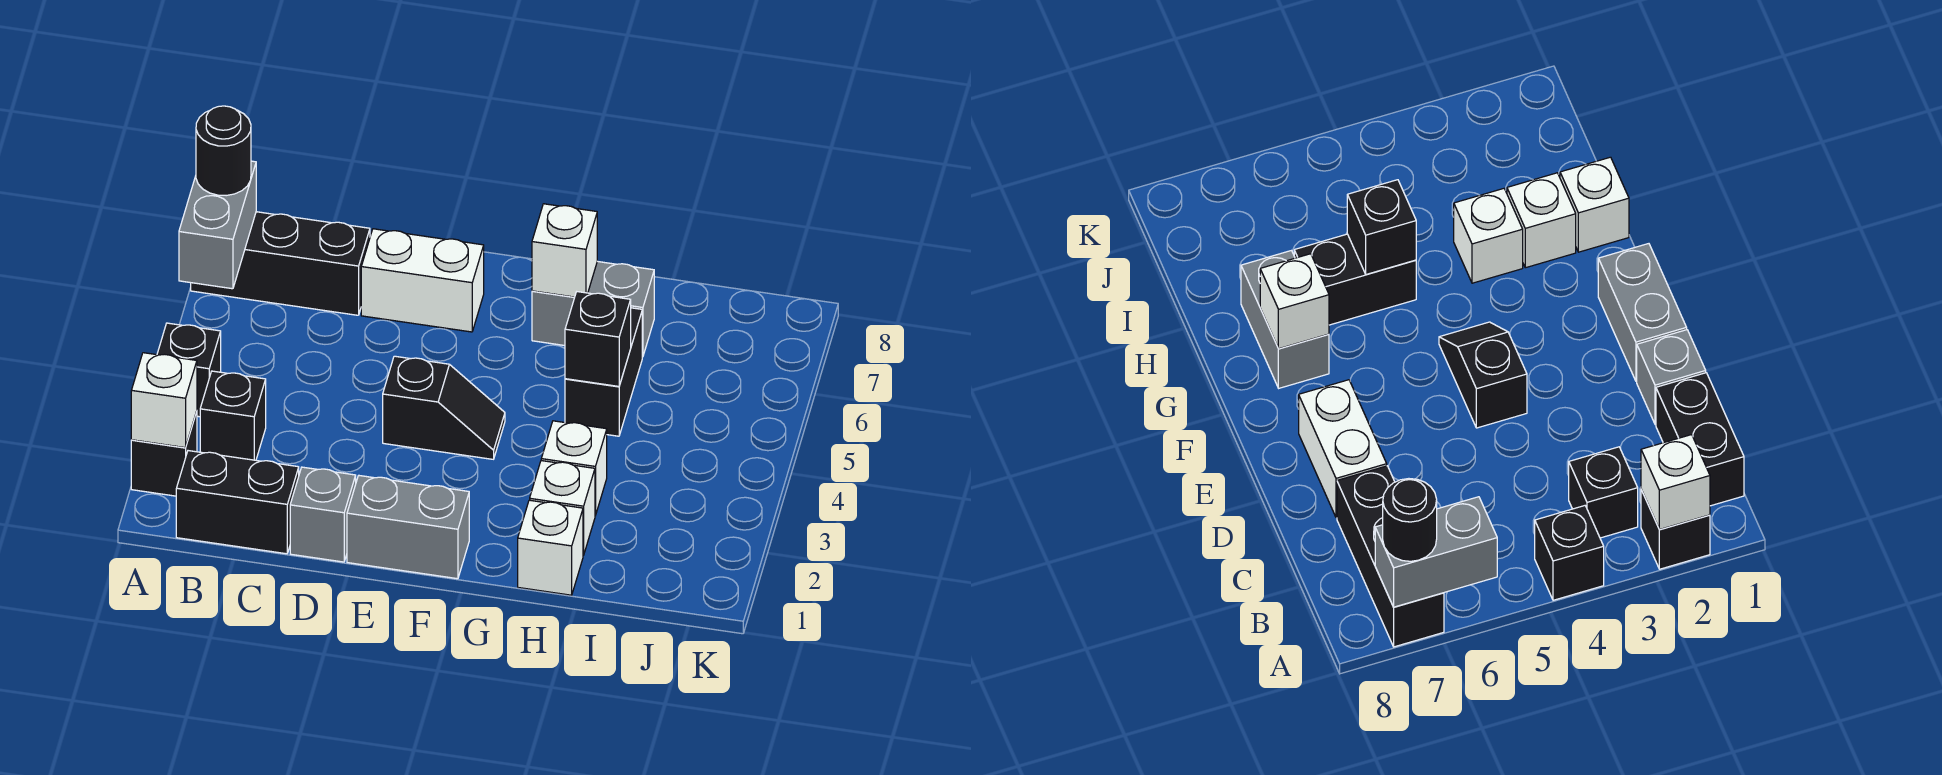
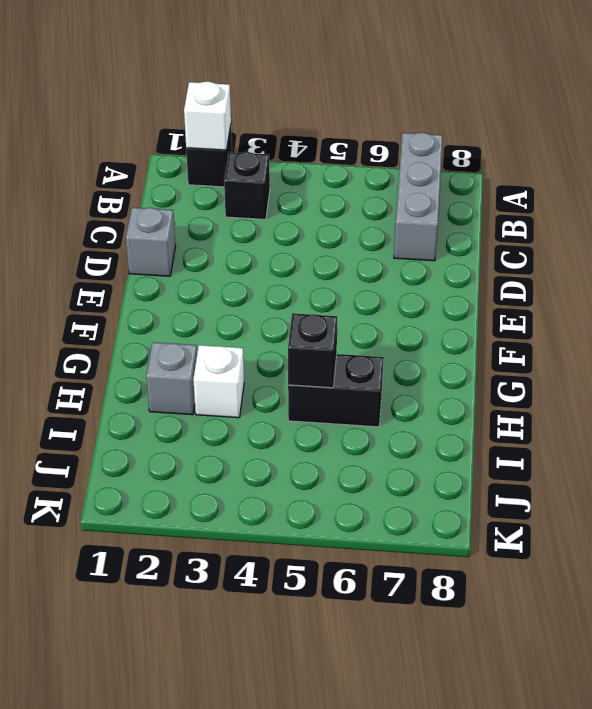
grey 1x3 brick [394,132,443,261] -> black 1x3 brick [191,212,370,315]
grey 1x1 brick [146,342,197,415] -> white 1x1 brick [530,461,595,555]
none -> black 1x1 brick [157,323,221,417]
none -> black 1x2 brick [176,451,299,554]
none -> white 1x2 brick [361,229,484,332]

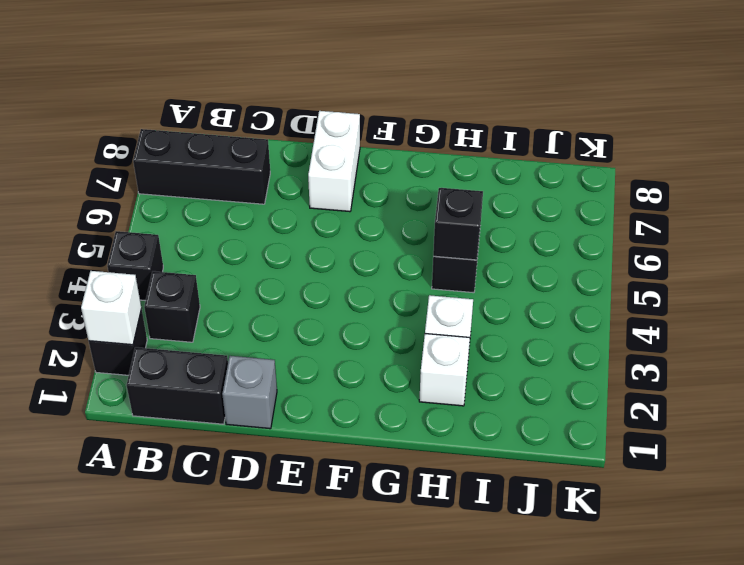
white 1x2 brick [308,111,360,212] -> white 1x2 brick turned to [361,229,484,332]
none -> grey 1x2 brick [347,476,469,579]
none -> black 1x2 slope [383,356,505,459]
none -> grey 1x2 brick [532,261,654,357]

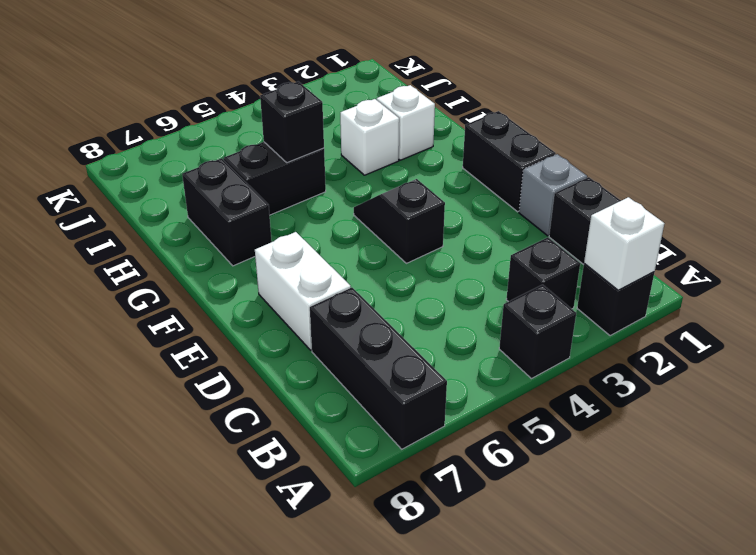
black 1x2 brick [463,111,556,212] -> grey 1x2 brick [347,476,469,579]
black 1x2 brick [182,158,272,266] -> grey 1x2 brick [532,261,654,357]
none -> white 1x1 brick [518,500,583,595]
none -> grey 1x2 brick [179,161,256,289]
none -> white 1x1 brick [532,204,597,297]

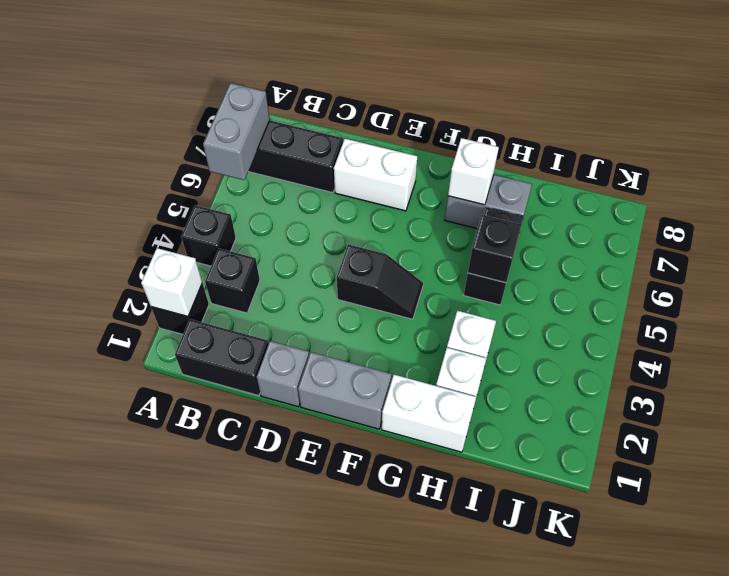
white 1x2 brick [382,375,476,452] -> white 1x1 brick [518,500,583,595]
none -> black 1x1 round brick [196,106,251,196]

